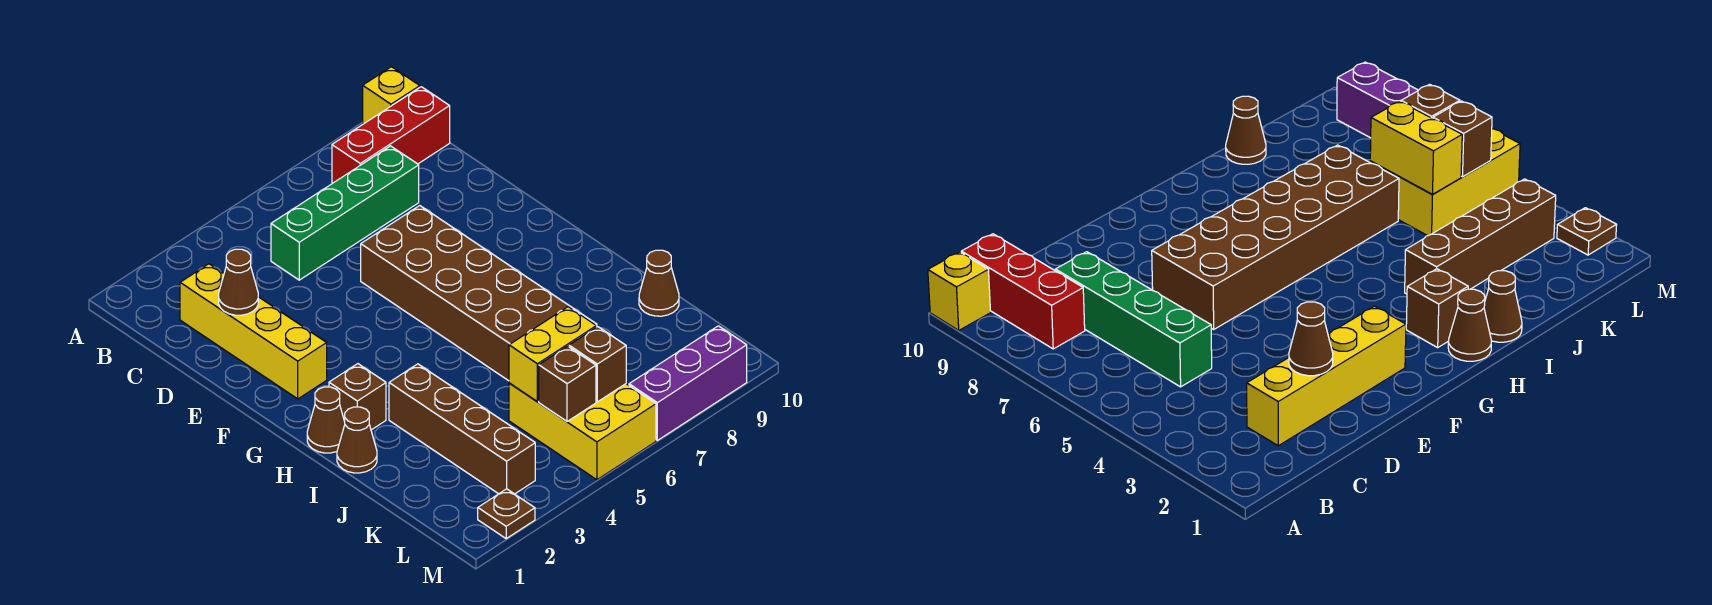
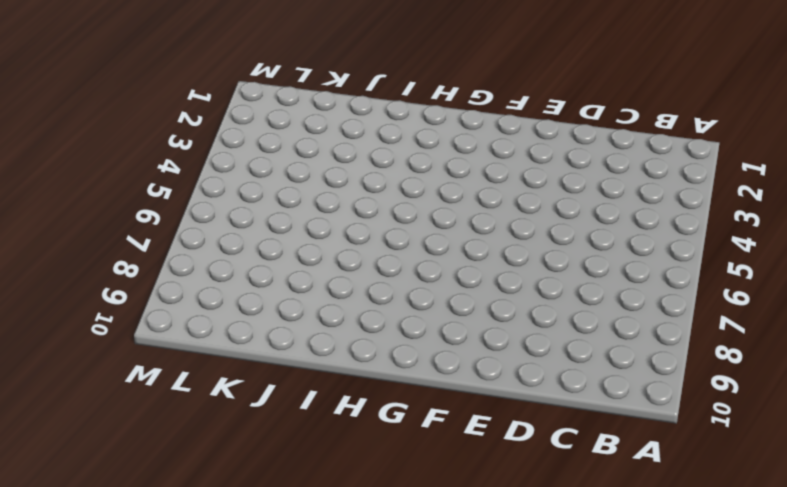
none -> yellow 1x1 brick [363,67,420,124]
none -> red 1x3 brick [332,87,450,183]
none -> yellow 1x4 brick [180,264,327,399]

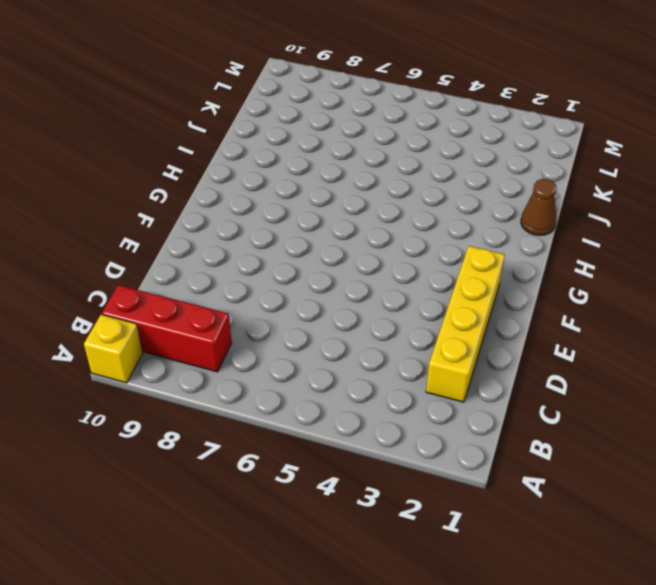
none -> green 1x4 brick [271,146,419,280]
none -> brown 2x6 brick [361,206,597,381]
none -> brown 1x1 cone [307,387,345,453]

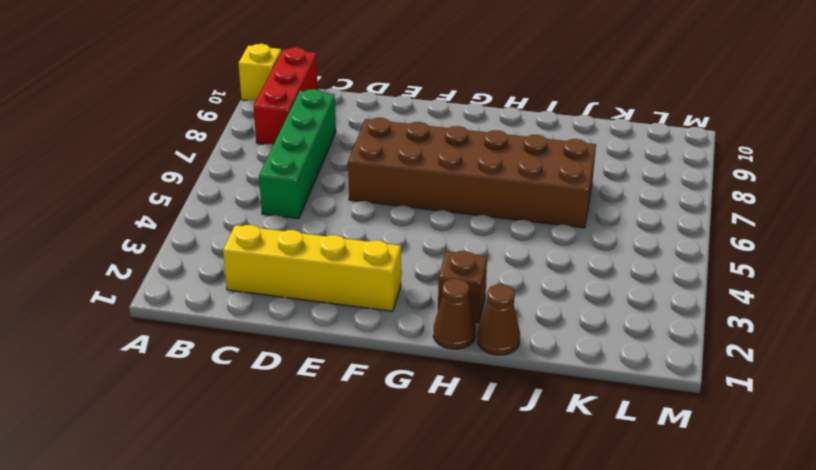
none -> brown 1x4 brick [389,364,535,494]
none -> brown 1x1 cone [639,250,679,316]
none -> yellow 2x3 brick [509,383,656,480]

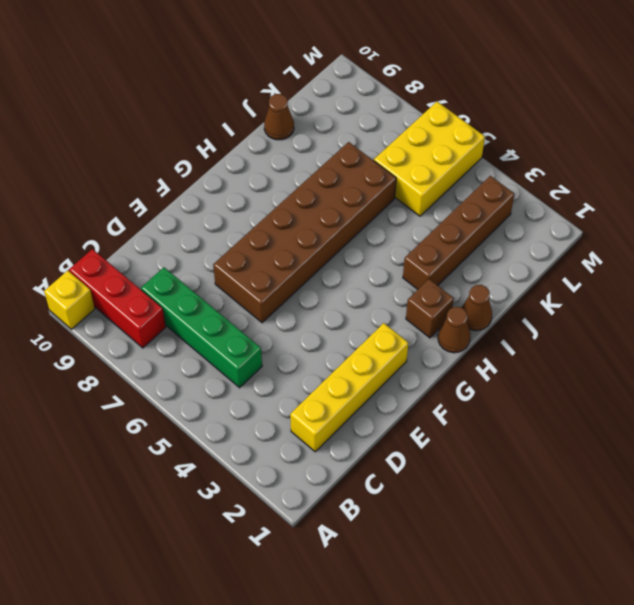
none -> brown 1x1 plate [478,489,535,539]
none -> purple 1x3 brick [629,326,747,440]
none -> brown 1x1 cone [219,249,258,315]

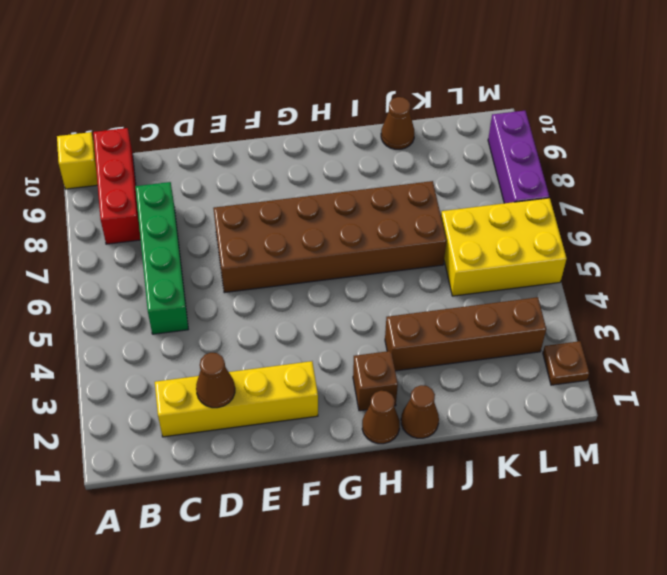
none -> yellow 1x2 brick [509,307,596,401]
none -> brown 1x1 brick [539,346,596,421]
none -> brown 1x1 brick [569,327,626,402]

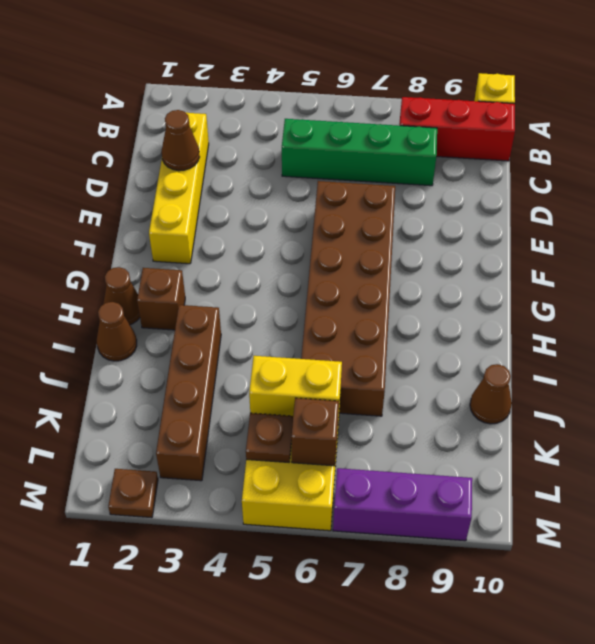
brown 1x1 plate [246,413,293,462] -> brown 1x1 brick [539,346,596,421]

